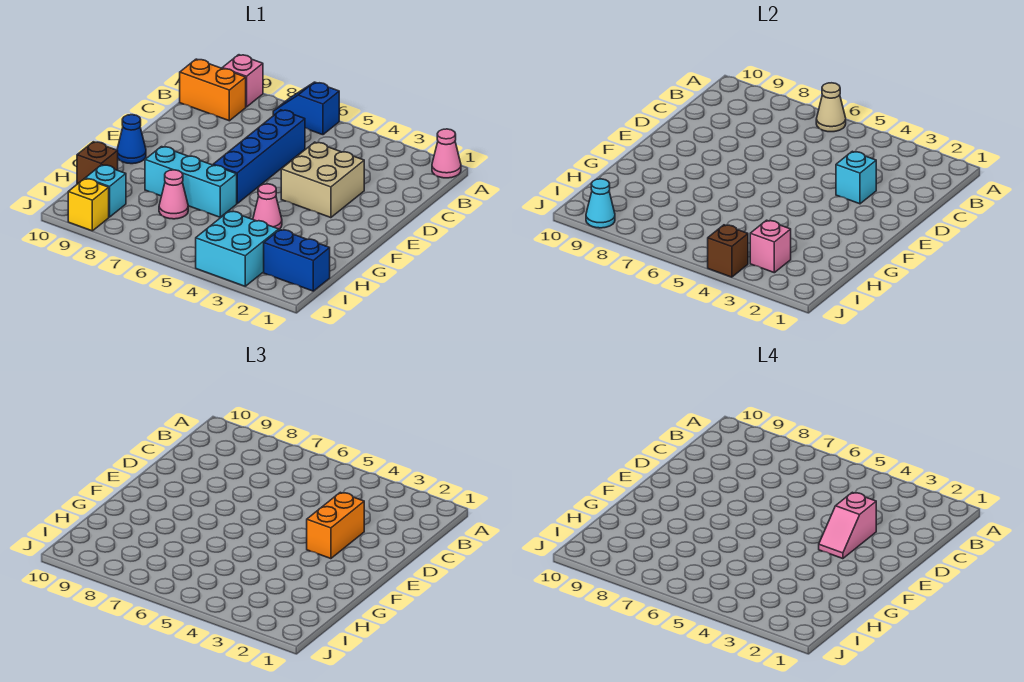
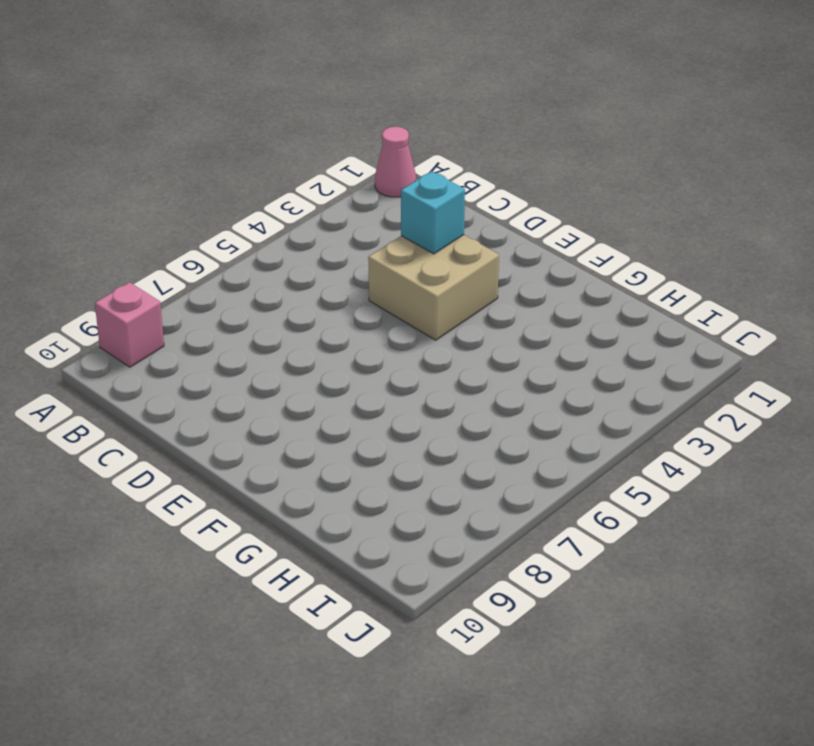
none -> blue 1x2 slope [273,82,339,135]
none -> orange 1x2 brick [180,59,246,121]
none -> blue 1x4 brick [213,110,305,203]

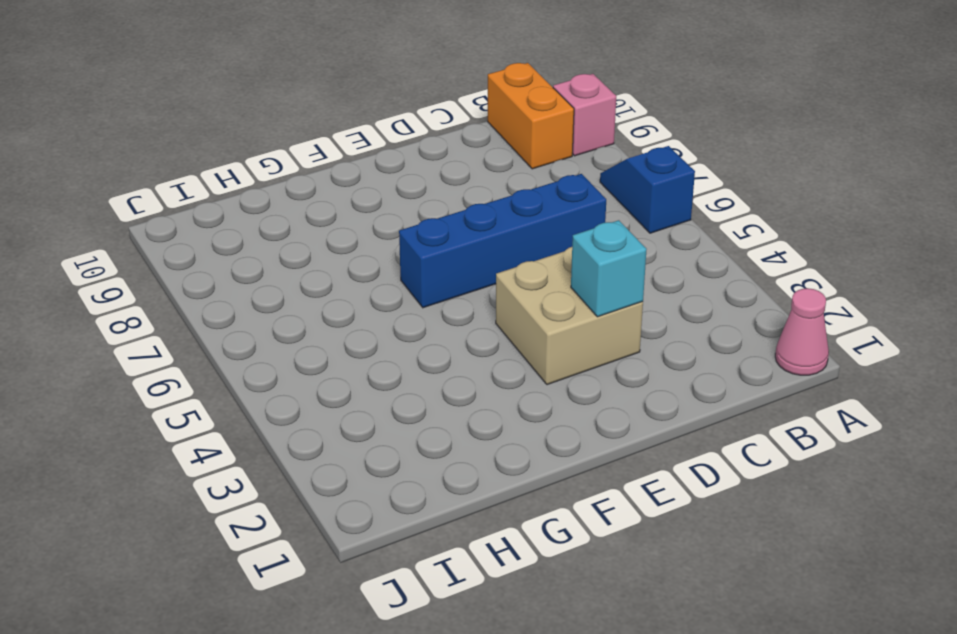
none -> blue 1x1 cone [117,115,146,164]
none -> pink 1x1 cone [253,184,282,229]
none -> cyan 1x3 brick [145,147,237,217]

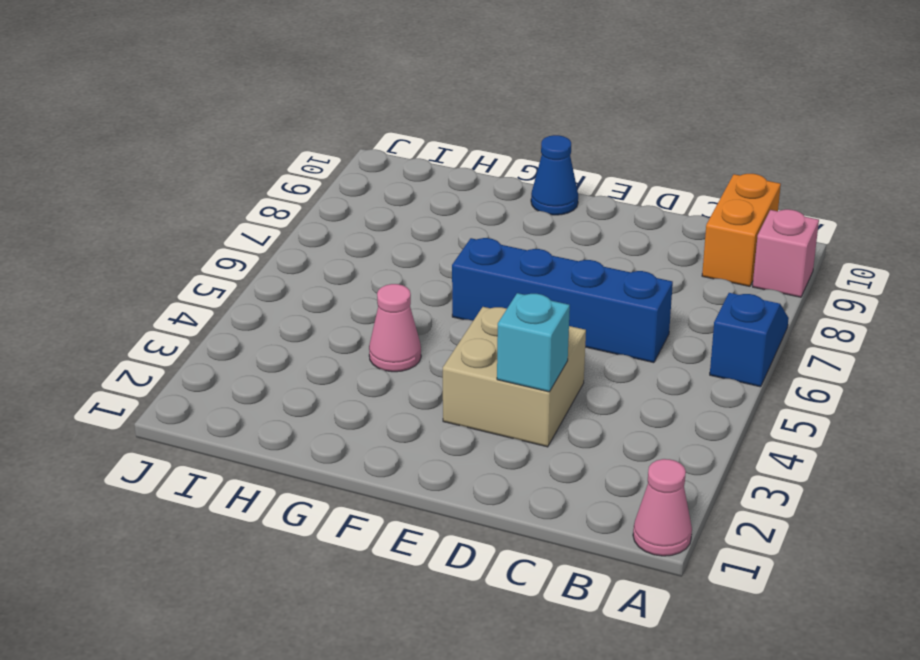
none -> cyan 1x3 brick [145,147,237,217]
none -> pink 1x1 cone [159,170,188,219]
none -> brown 1x1 brick [77,142,118,184]

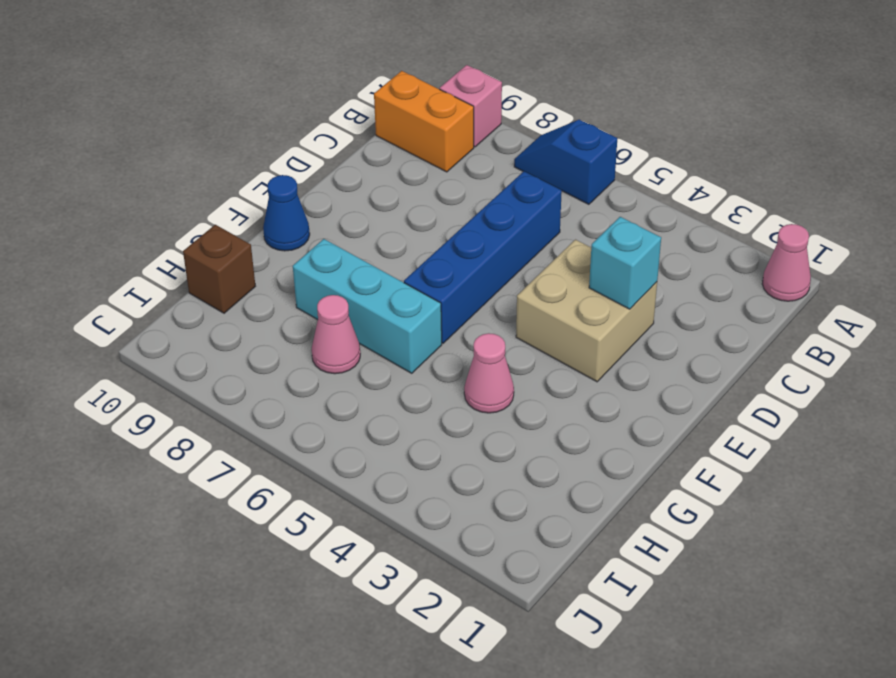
none -> blue 1x2 brick [264,230,330,291]
none -> cyan 2x2 brick [196,211,279,286]
none -> cyan 1x1 brick [85,165,126,217]

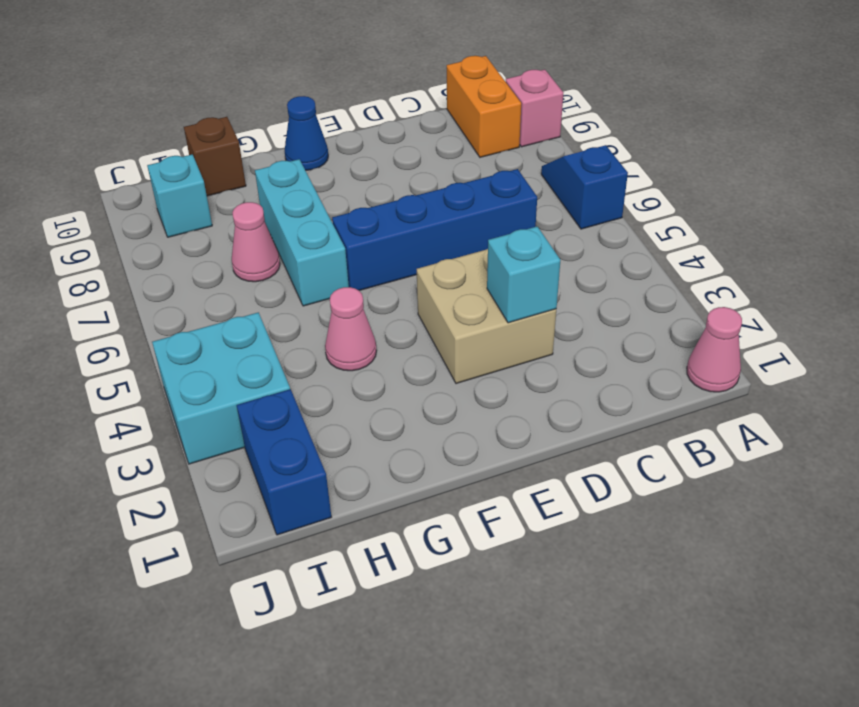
none -> yellow 1x1 brick [68,179,109,231]
none -> tan 1x1 cone [816,83,846,132]
none -> pink 1x1 brick [750,220,791,273]

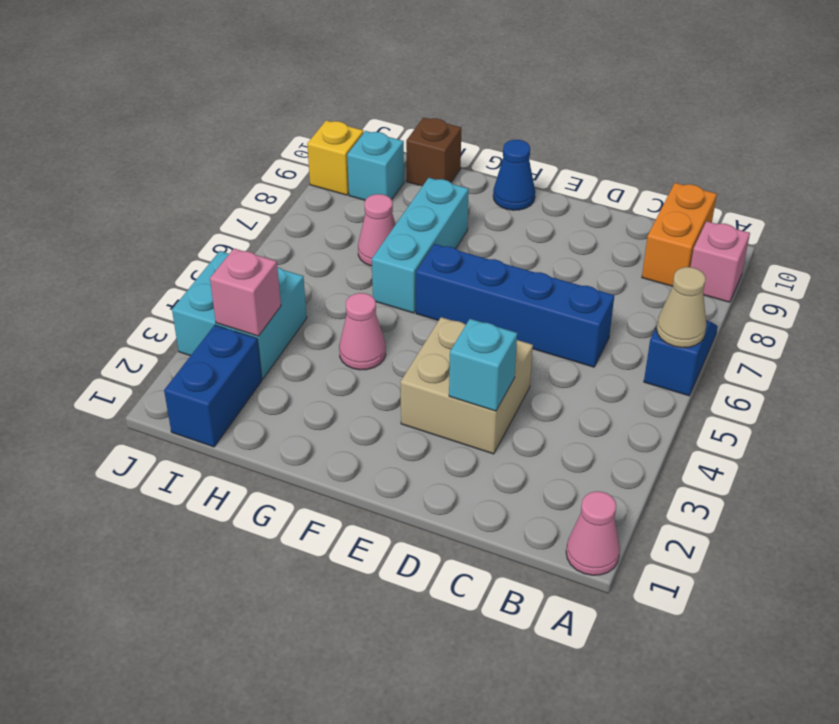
none -> brown 1x1 brick [708,225,748,277]
none -> cyan 1x1 cone [586,179,615,228]
none -> orange 1x2 brick [307,492,364,559]

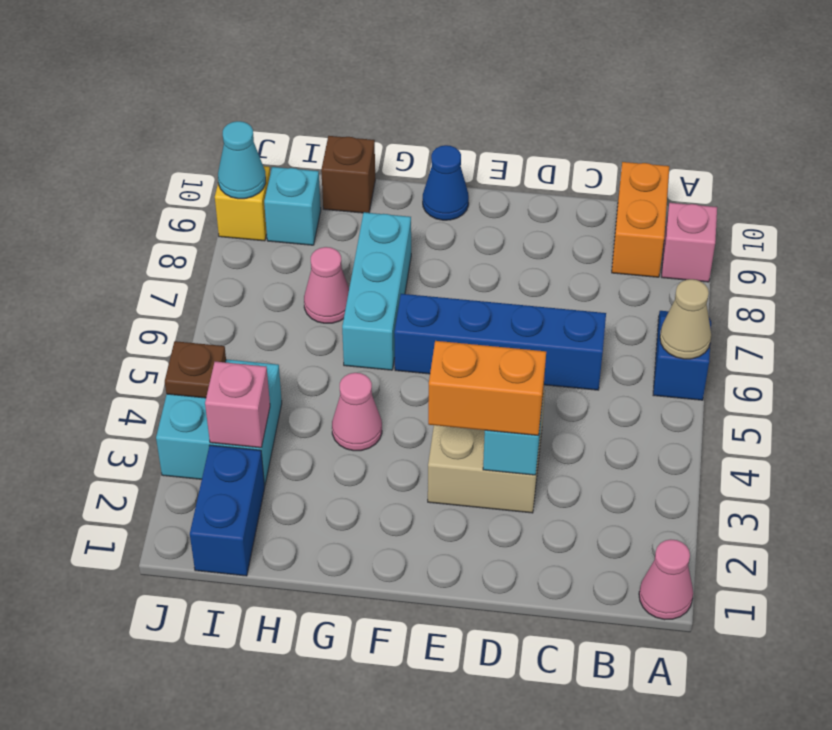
brown 1x1 plate [165,341,226,398] -> brown 1x1 brick [708,225,748,277]
none -> pink 1x2 slope [819,492,876,559]

